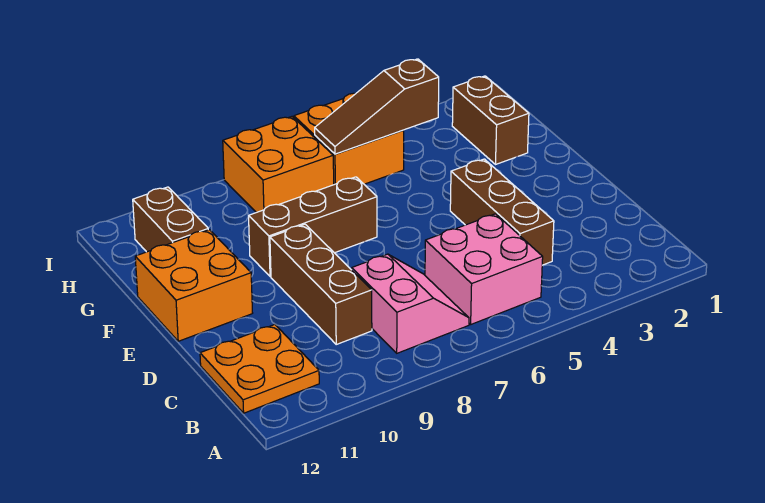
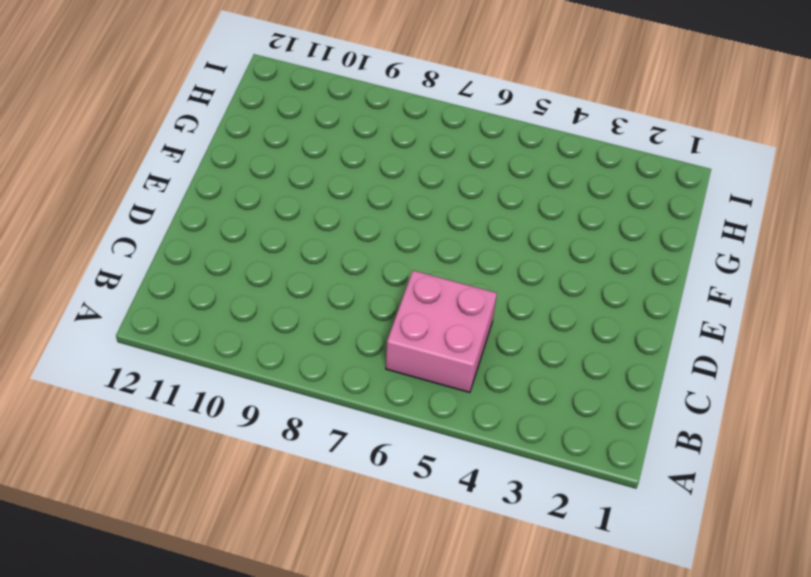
none -> pink 2x2 slope [352,254,469,353]
none -> orange 2x2 plate [200,325,319,413]
none -> brown 1x3 brick [450,159,554,265]

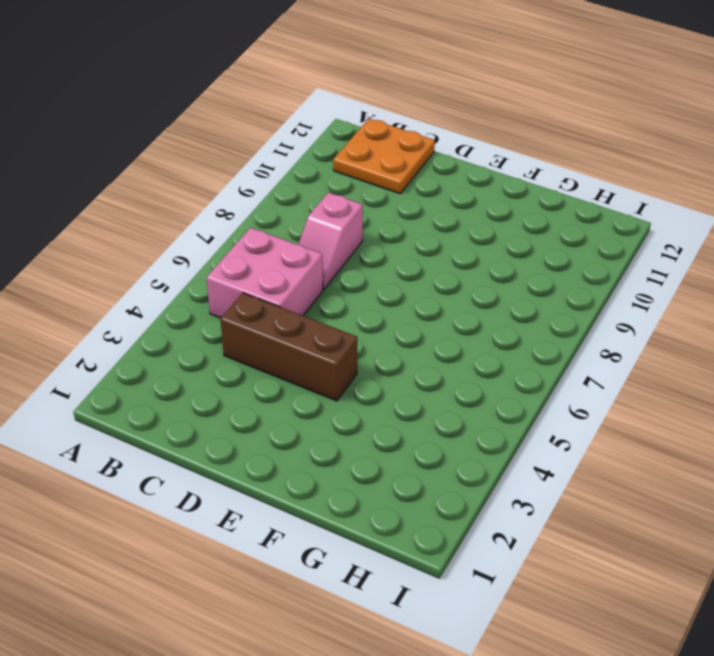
pink 1x2 slope [298,193,363,289] -> pink 2x2 slope [352,254,469,353]
none -> brown 1x3 brick [270,224,372,344]
none -> orange 2x2 brick [135,230,252,341]
none -> brown 1x3 brick [249,177,377,277]

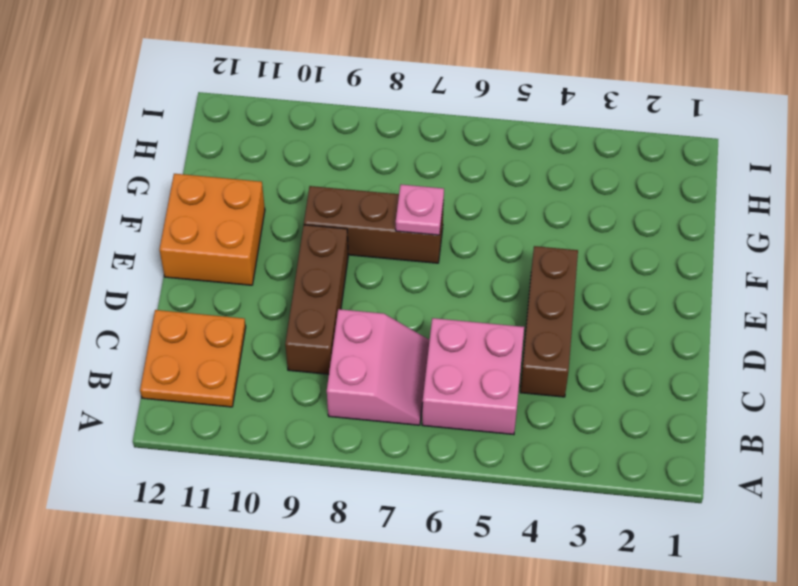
pink 1x1 plate [396,185,444,235] -> none
none -> brown 1x2 brick [452,76,529,165]
none -> brown 1x2 brick [133,187,208,252]
none -> orange 2x2 brick [294,93,404,185]

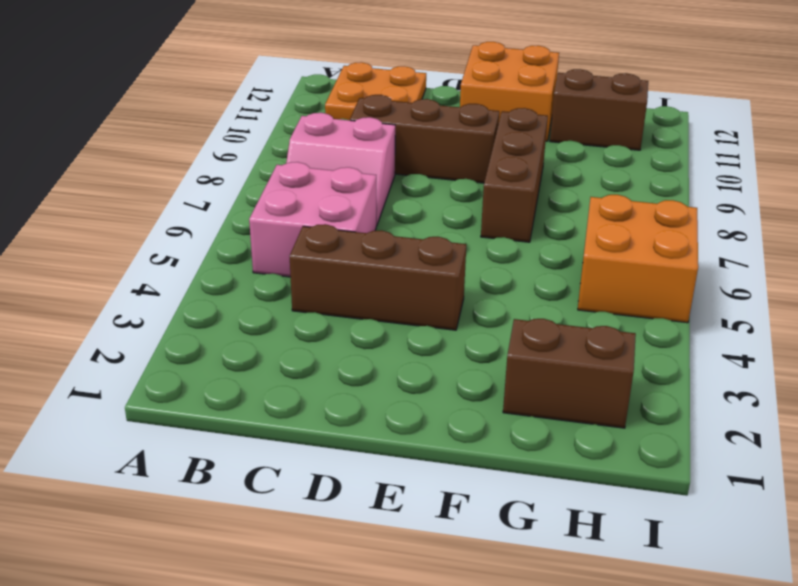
none -> orange 2x2 brick [223,117,334,213]
none -> brown 1x3 slope [315,59,439,154]

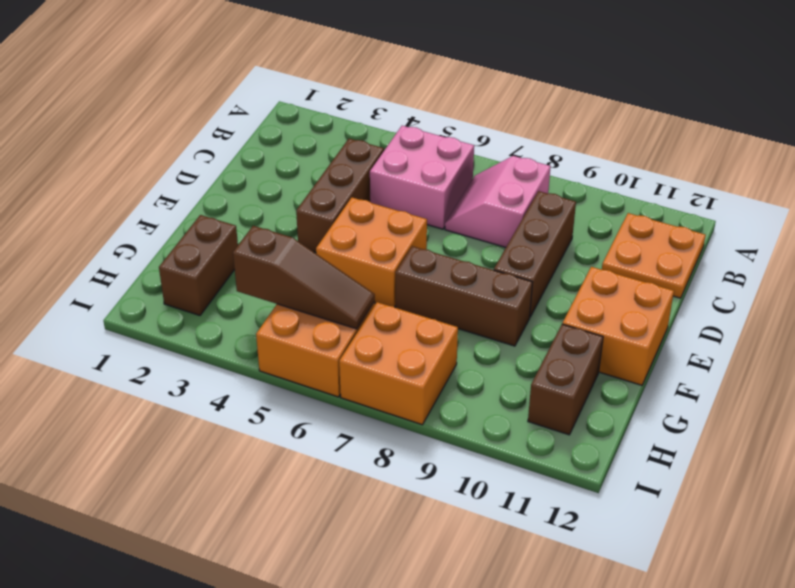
orange 2x2 brick [316,198,427,307] -> none

